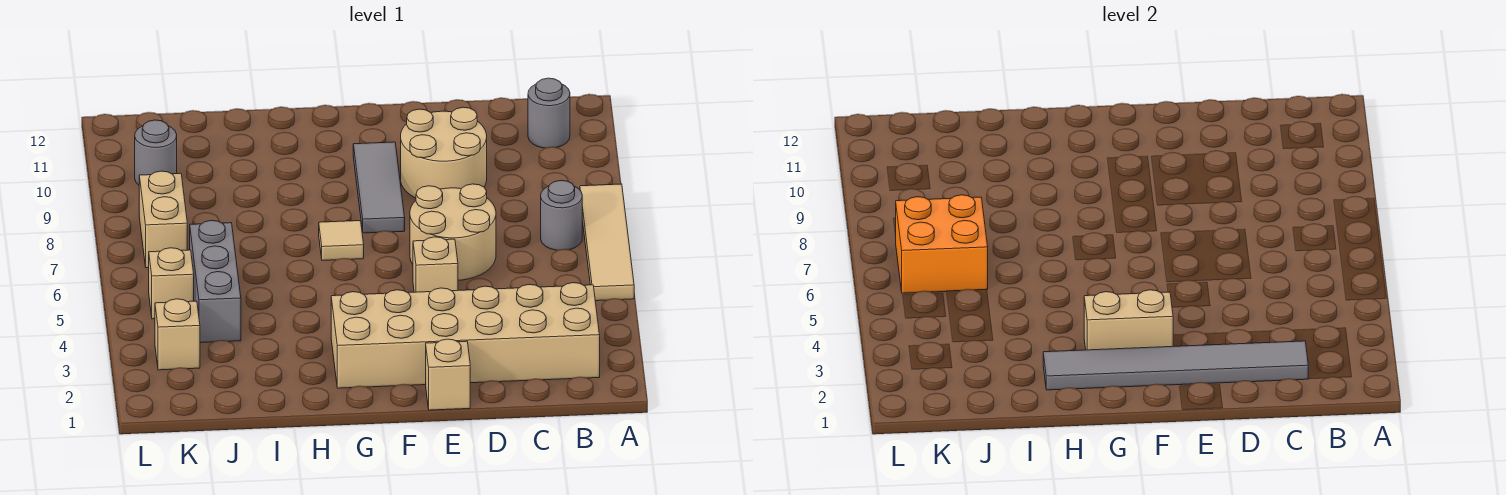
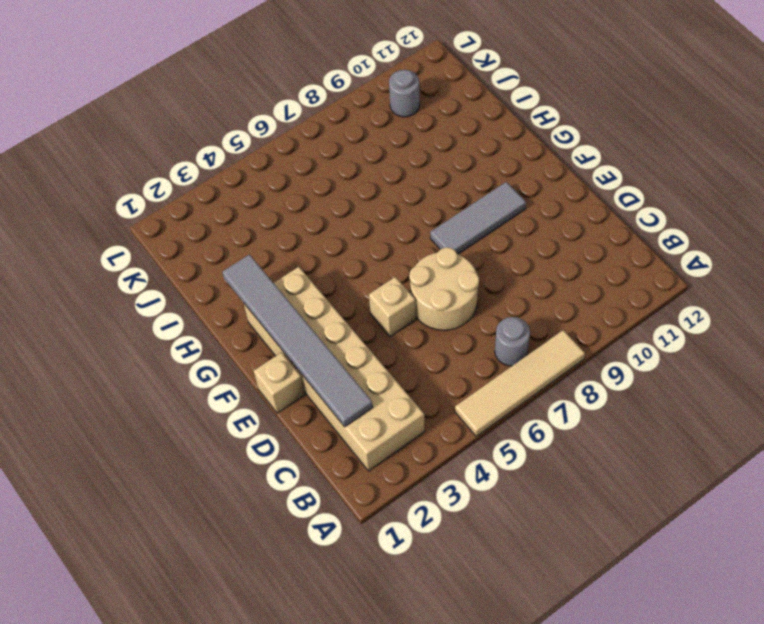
none -> grey 1x1 round brick [528,78,570,148]
none -> tan 2x2 round brick [401,107,487,198]
none -> tan 1x1 tile [319,221,364,260]

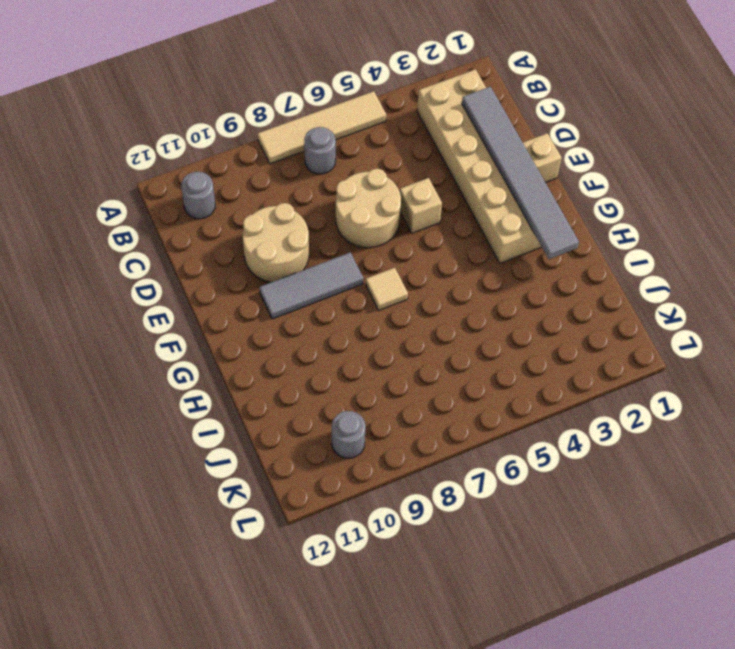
none -> grey 1x3 brick [190,220,241,343]
none -> tan 1x1 brick [155,299,200,370]
none -> tan 1x1 brick [149,248,194,319]

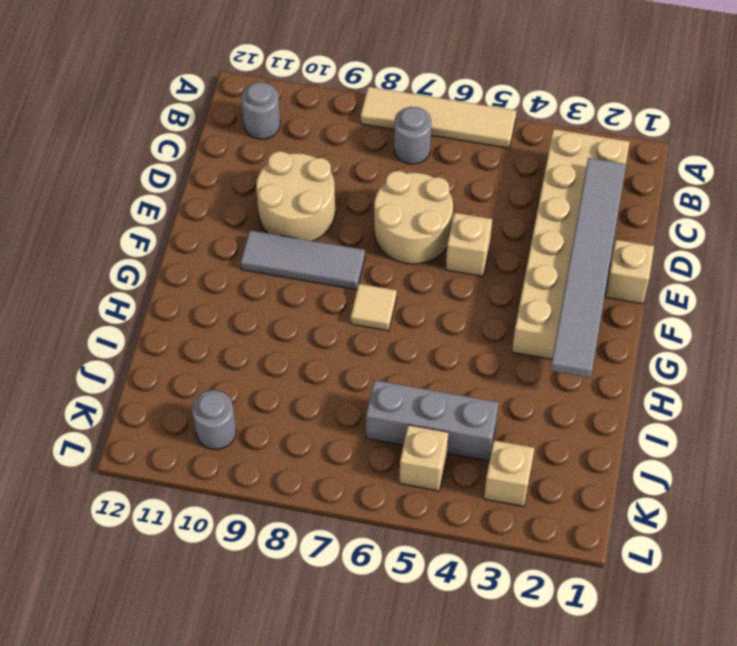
none -> tan 1x2 brick [139,171,187,268]
none -> tan 1x2 brick [1084,290,1173,350]
none -> orange 2x2 brick [895,195,988,293]

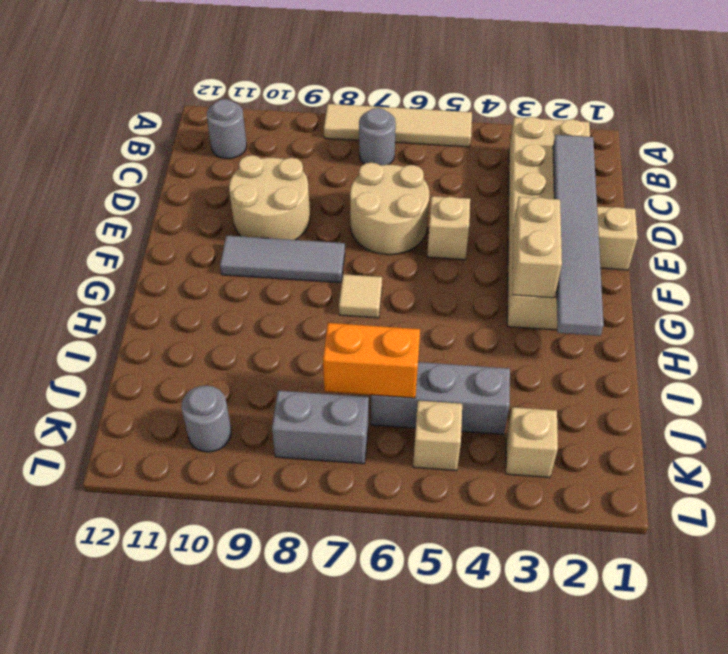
orange 1x2 brick [323,323,420,398] -> orange 2x2 brick [895,195,988,293]
grey 1x2 brick [272,391,369,464] -> tan 1x2 brick [139,171,187,268]

